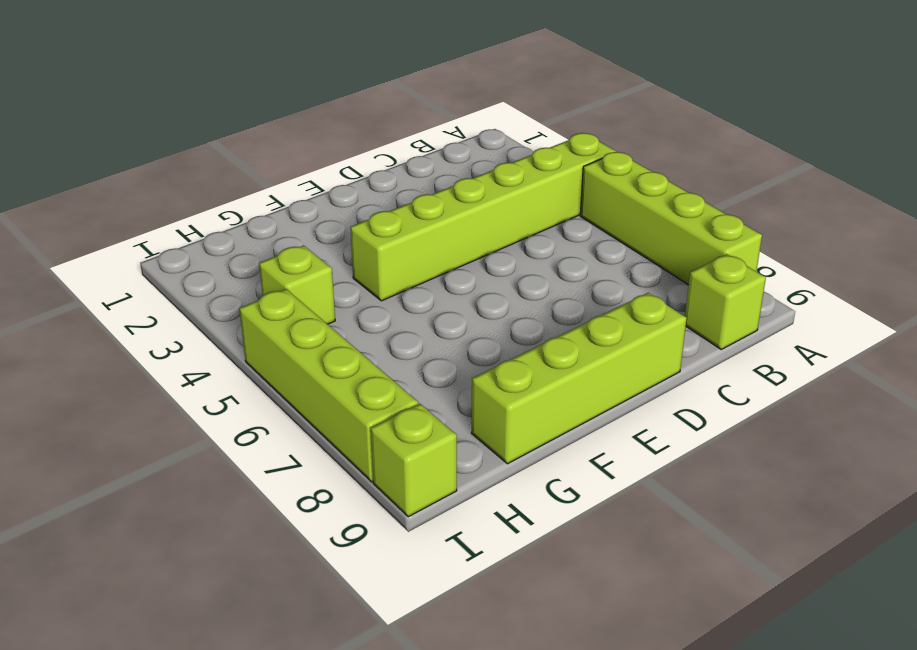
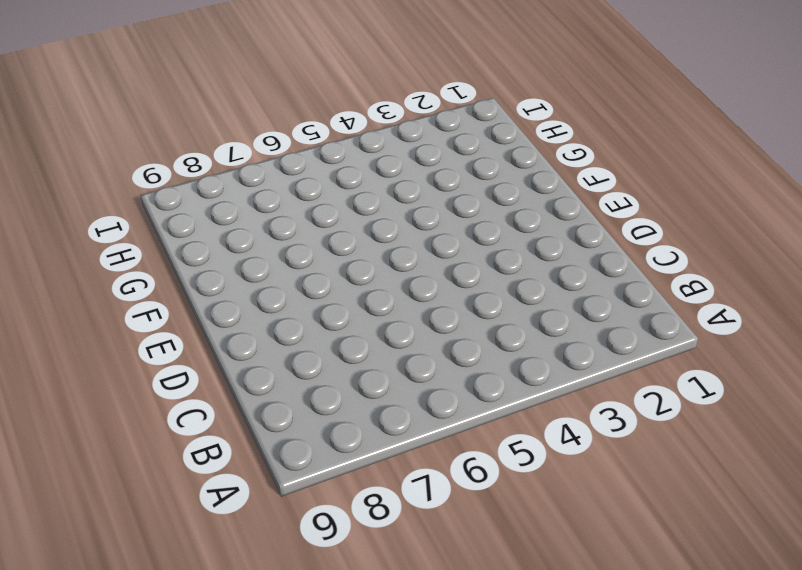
none -> lime 1x6 brick [350,133,616,301]
none -> lime 1x4 brick [580,152,762,285]

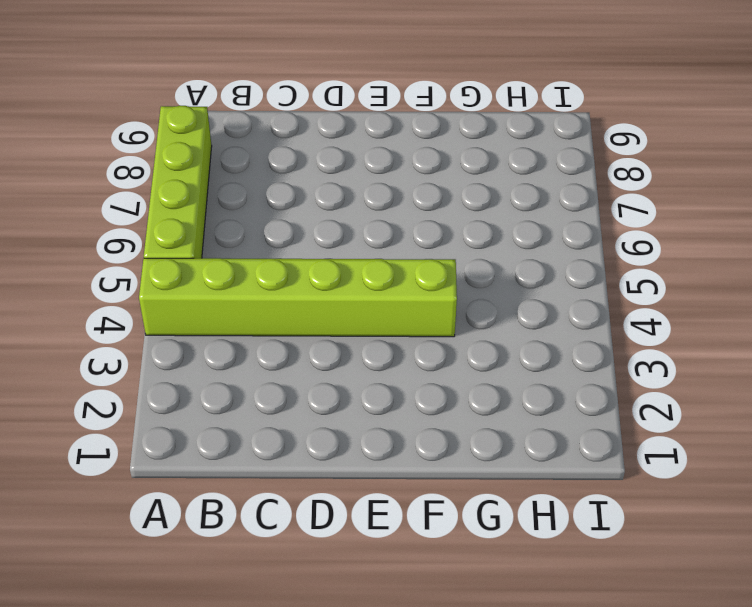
none -> lime 1x1 brick [685,254,766,349]
none -> lime 1x4 brick [471,293,687,464]

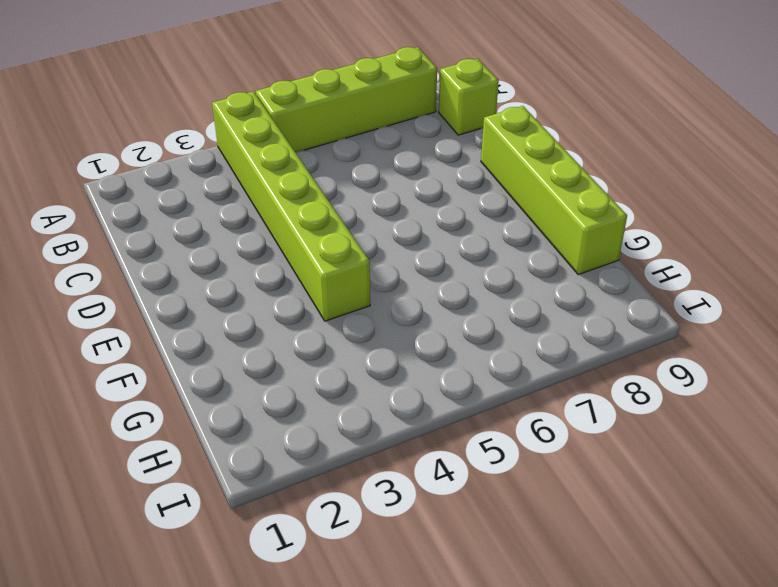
none -> lime 1x1 brick [259,245,335,324]
none -> lime 1x4 brick [239,289,418,482]

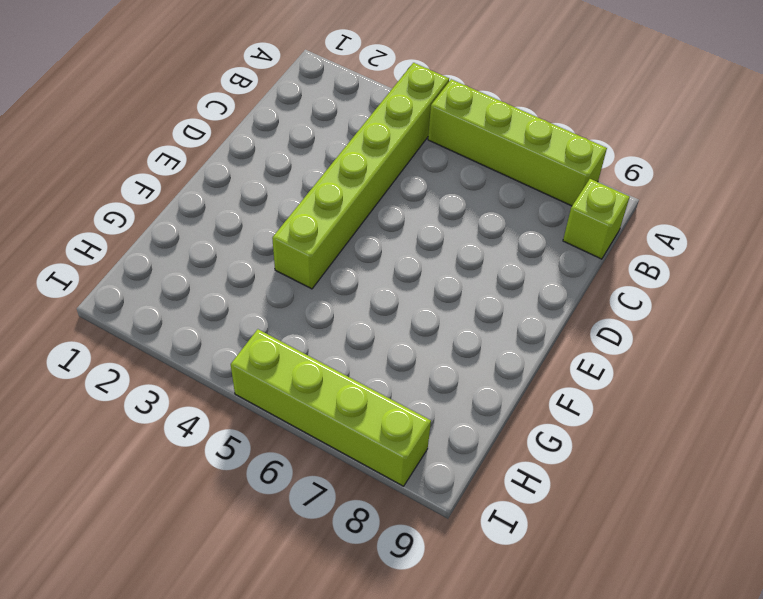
none -> lime 1x4 brick [471,293,687,464]
none -> lime 1x1 brick [259,245,335,324]

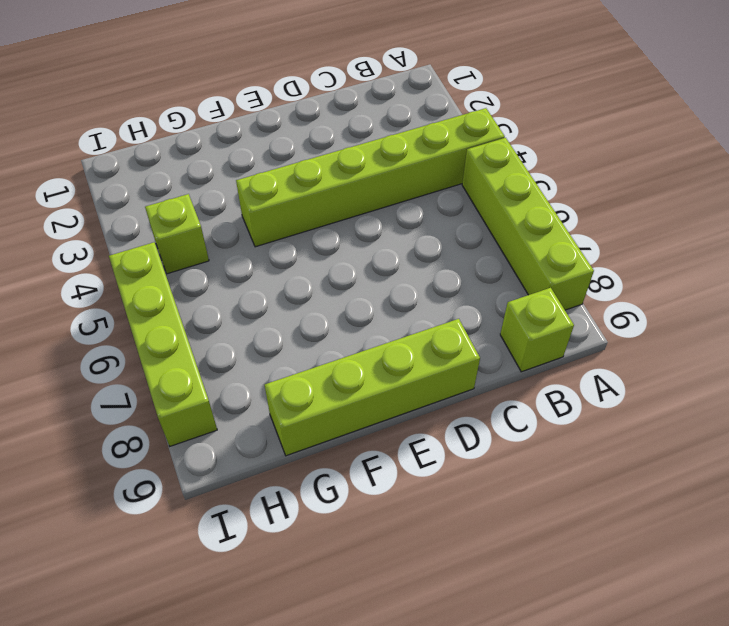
none -> lime 1x1 brick [371,404,457,517]

